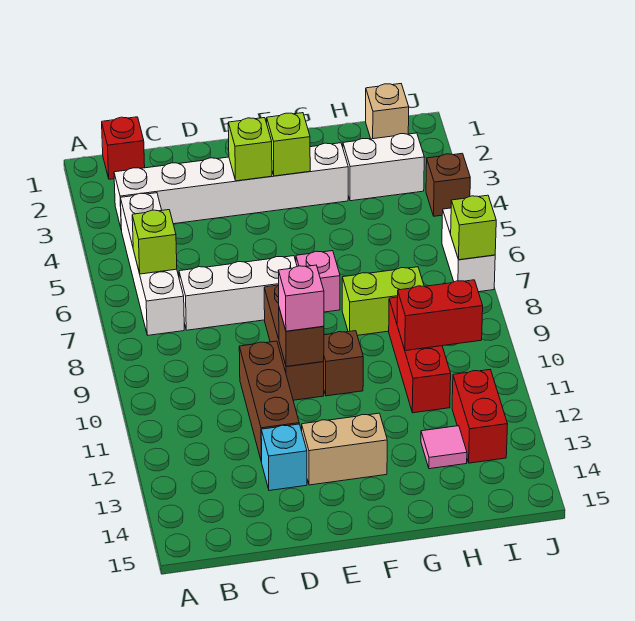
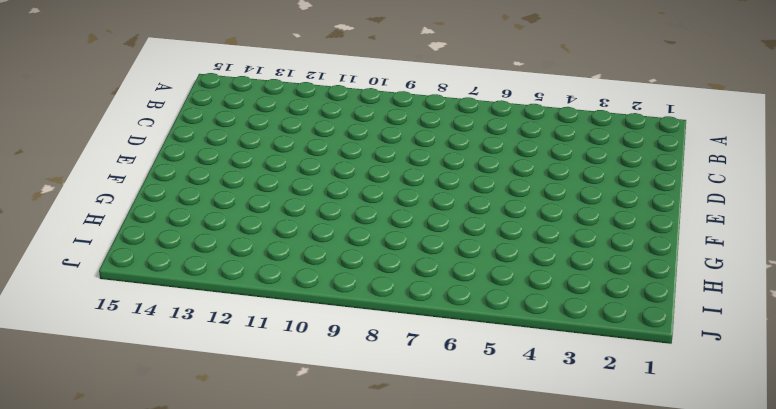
none -> red 1x1 brick [102,117,145,179]
none -> white 1x6 brick [114,143,348,230]
none -> white 1x4 brick [120,193,184,335]

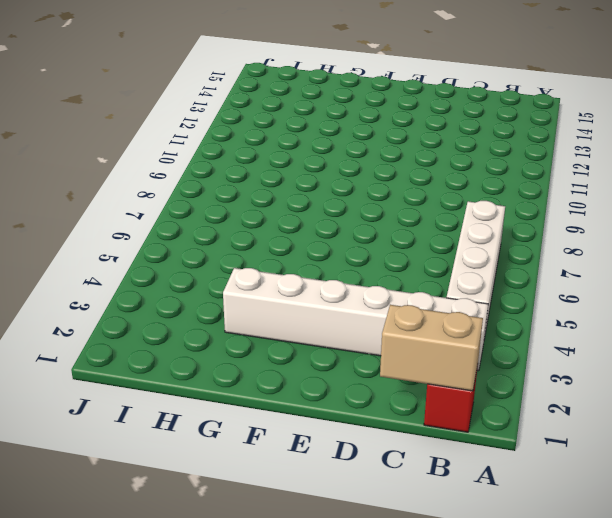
tan 1x2 brick [380,305,483,391] -> tan 1x2 brick moved to [302,413,387,485]
none -> white 1x3 brick [179,256,297,330]
none -> brown 1x3 brick [239,341,299,462]
none -> cyan 1x1 brick [261,424,307,491]

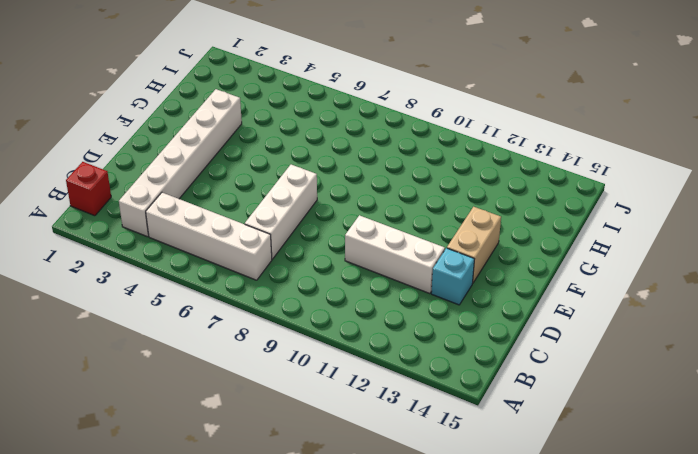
white 1x3 brick [345,215,445,294] -> brown 1x3 brick [239,341,299,462]
none -> brown 1x3 brick [264,285,324,400]
none -> pink 1x1 brick [296,251,340,312]
none -> brown 1x1 brick [324,331,363,396]

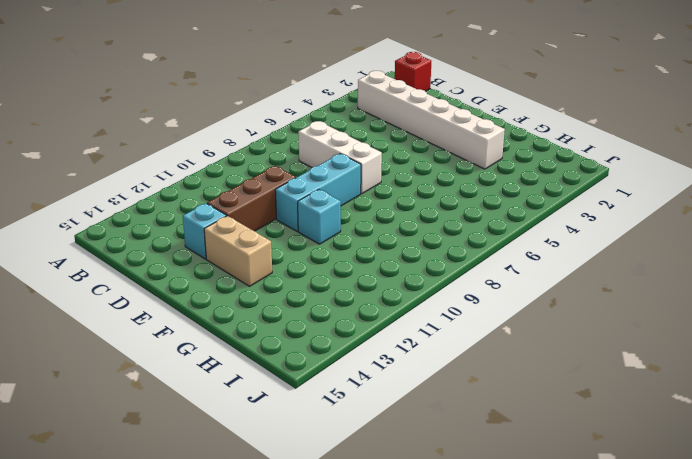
cyan 1x3 brick [275,154,361,231] -> brown 1x3 brick [264,285,324,400]
cyan 1x1 brick [298,189,341,244] -> brown 1x1 brick [324,331,363,396]
none -> white 1x4 brick [120,193,184,335]
none -> pink 1x1 brick [296,251,340,312]
none -> lime 1x2 brick [342,267,424,335]

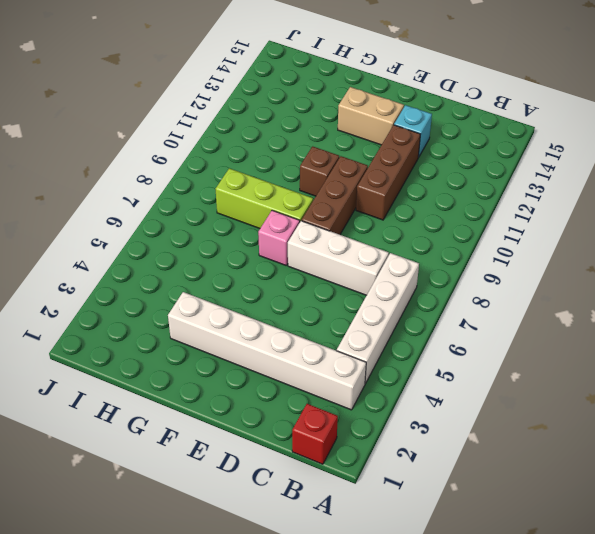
lime 1x3 brick [215,168,313,228] -> lime 1x2 brick [342,267,424,335]
none -> white 1x2 brick [343,133,424,201]
none -> red 1x3 brick [389,297,451,413]
none -> pink 1x1 tile [421,426,467,469]

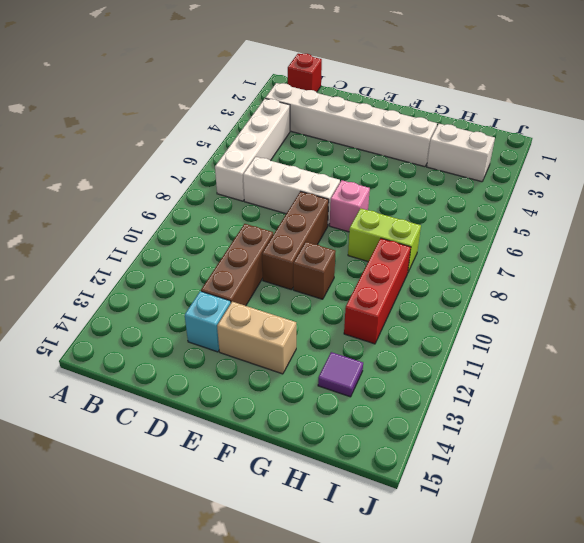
purple 1x1 tile [318,352,363,397] -> pink 1x1 tile [421,426,467,469]
none -> tan 1x1 brick [366,84,409,139]
none -> red 1x2 brick [452,370,508,463]
none -> brown 1x1 brick [426,153,470,216]

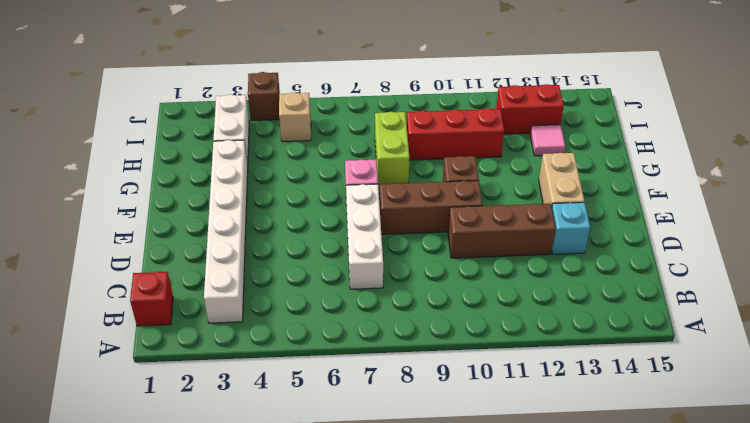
tan 1x1 brick [279,93,311,142] -> tan 1x1 brick moved to [366,84,409,139]
none -> white 1x4 brick [120,193,184,335]
none -> white 1x2 brick [442,208,495,292]
none -> lime 1x1 brick [132,210,177,274]

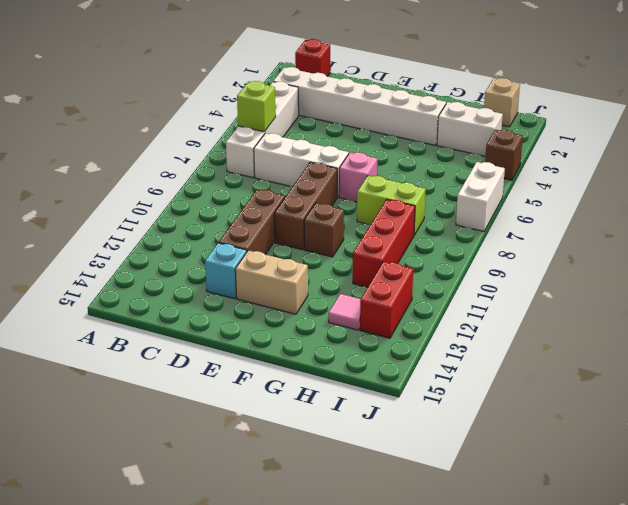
none -> lime 1x1 brick [228,118,272,181]
none -> brown 1x1 brick [279,308,324,367]
none -> lime 1x1 brick [267,113,310,176]

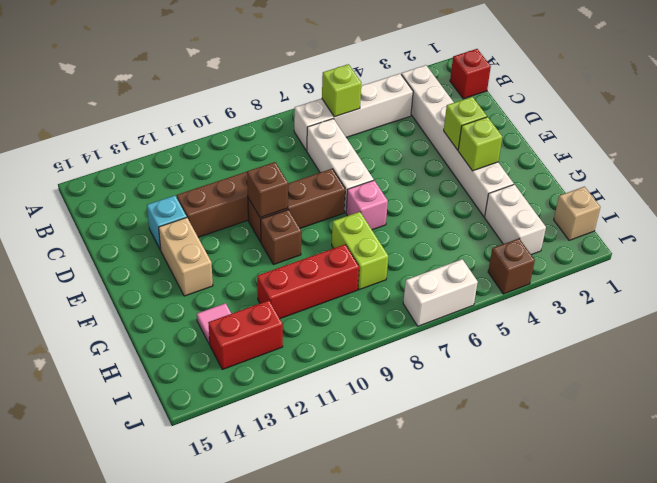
none -> red 1x2 brick [397,280,483,351]
none -> lime 1x1 brick [451,195,496,260]
none -> pink 1x1 brick [278,265,324,331]

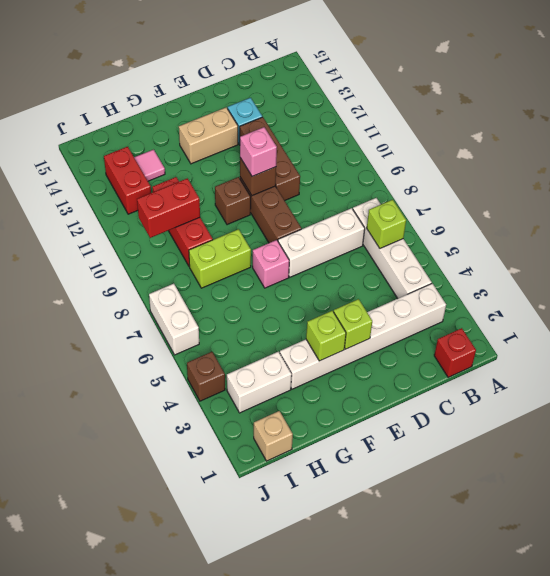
none -> lime 1x1 brick [451,195,496,260]

